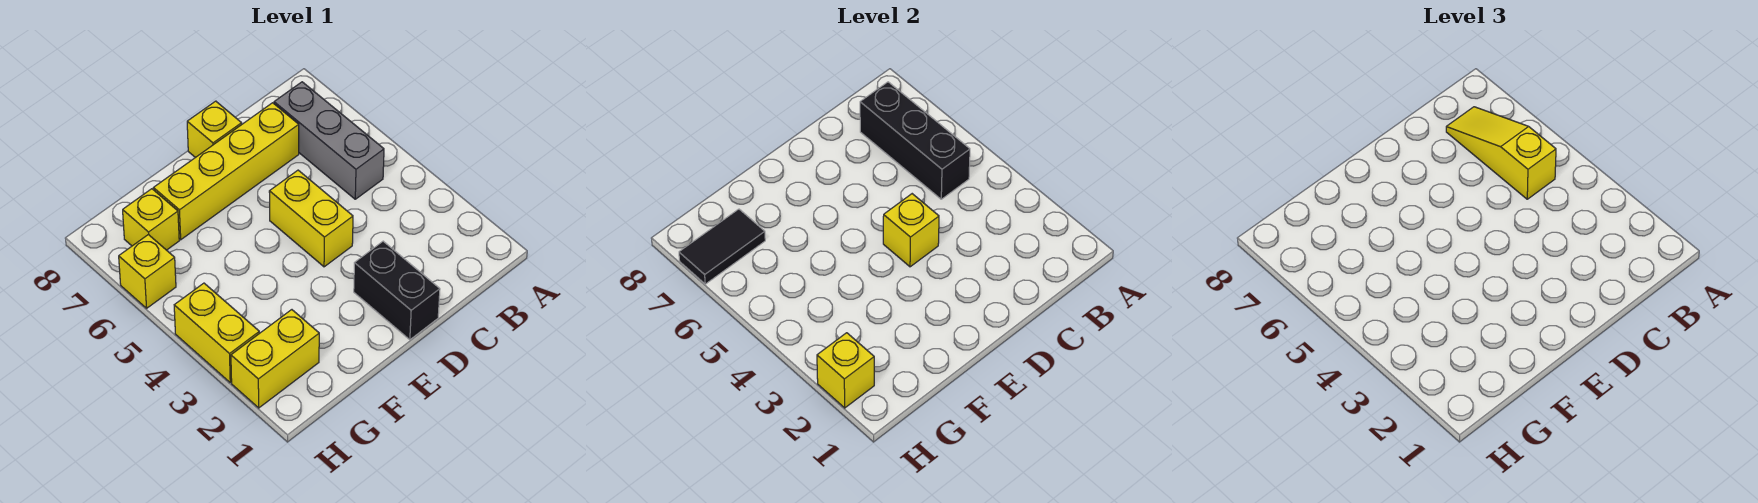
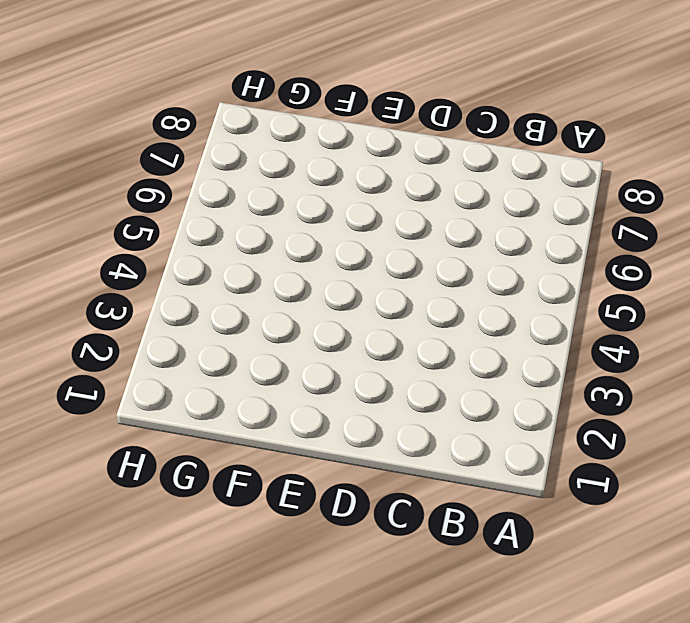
none -> grey 1x3 brick [274,82,384,199]
none -> yellow 1x4 brick [153,103,299,240]
none -> black 1x2 brick [354,241,440,340]

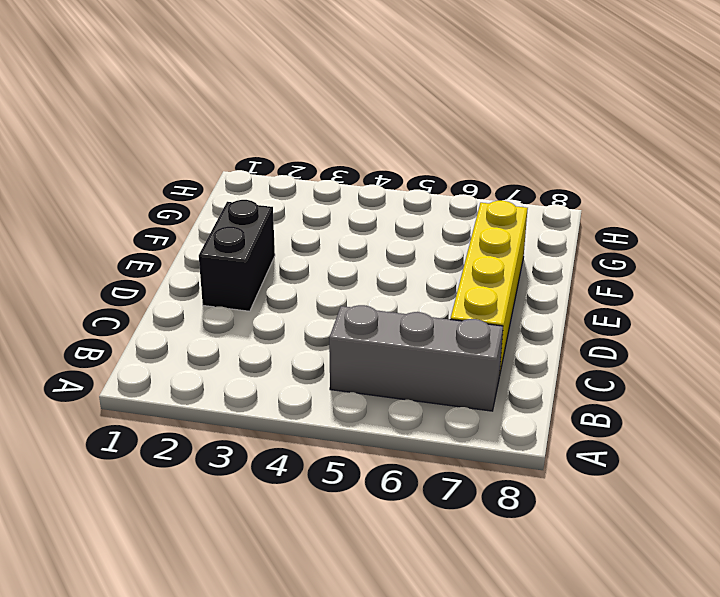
black 1x2 brick [199,200,275,311] -> black 1x2 brick turned to [354,241,440,340]
none -> yellow 1x2 brick [269,170,353,267]
none -> yellow 1x1 brick [187,101,242,158]
none -> yellow 1x2 brick [231,310,319,408]

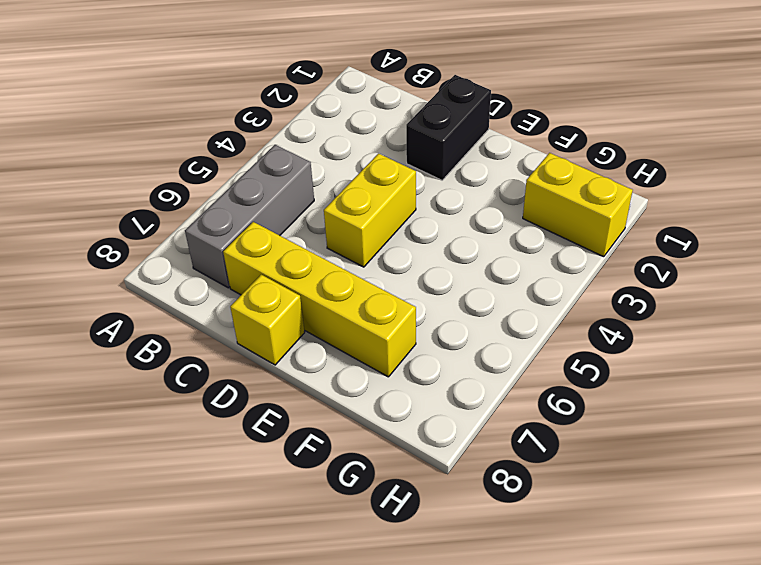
none -> yellow 1x1 brick [123,189,179,250]
none -> yellow 1x2 brick [174,283,259,382]
none -> yellow 1x1 brick [119,235,176,308]

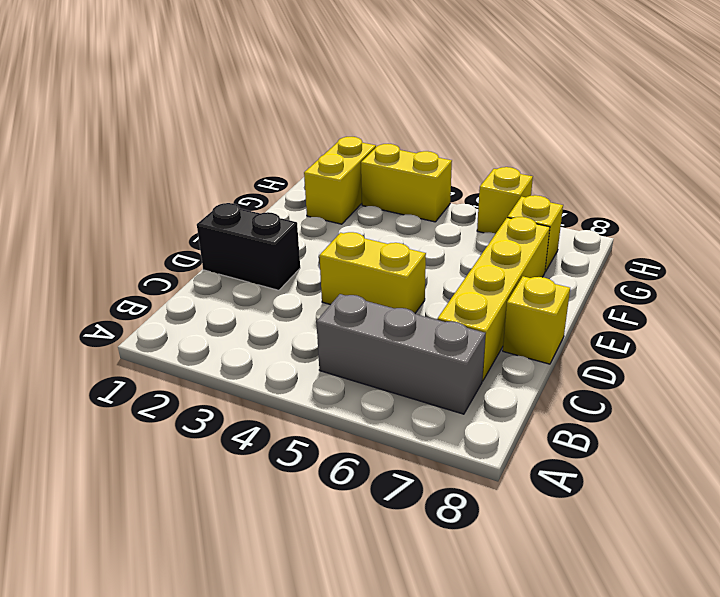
none -> black 1x3 brick [860,82,970,199]
none -> yellow 1x1 brick [883,194,939,267]
none -> black 1x2 tile [679,209,765,284]

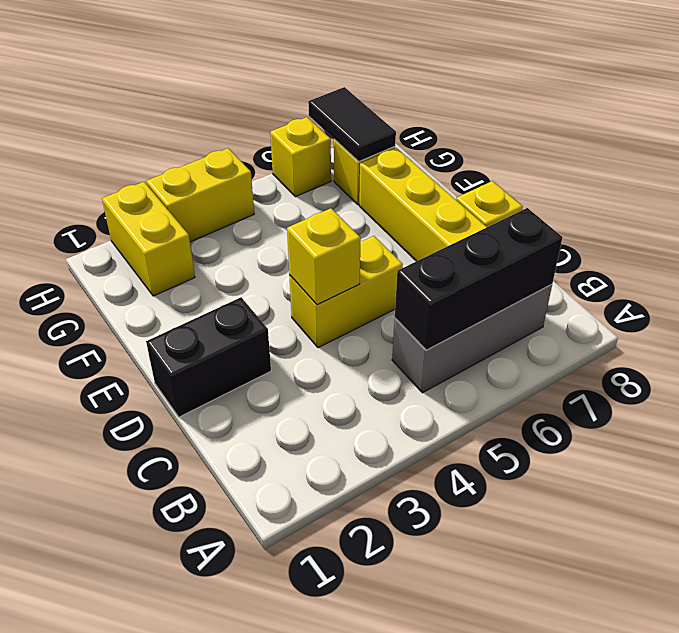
none -> yellow 1x1 brick [817,333,874,408]
none -> yellow 1x3 slope [1446,107,1556,199]

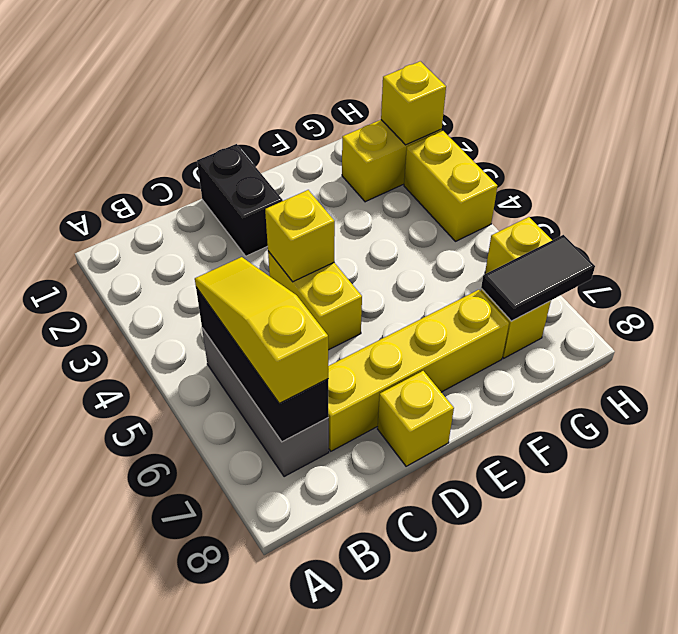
yellow 1x3 slope [195,257,328,403] -> yellow 1x3 slope turned to [1446,107,1556,199]

